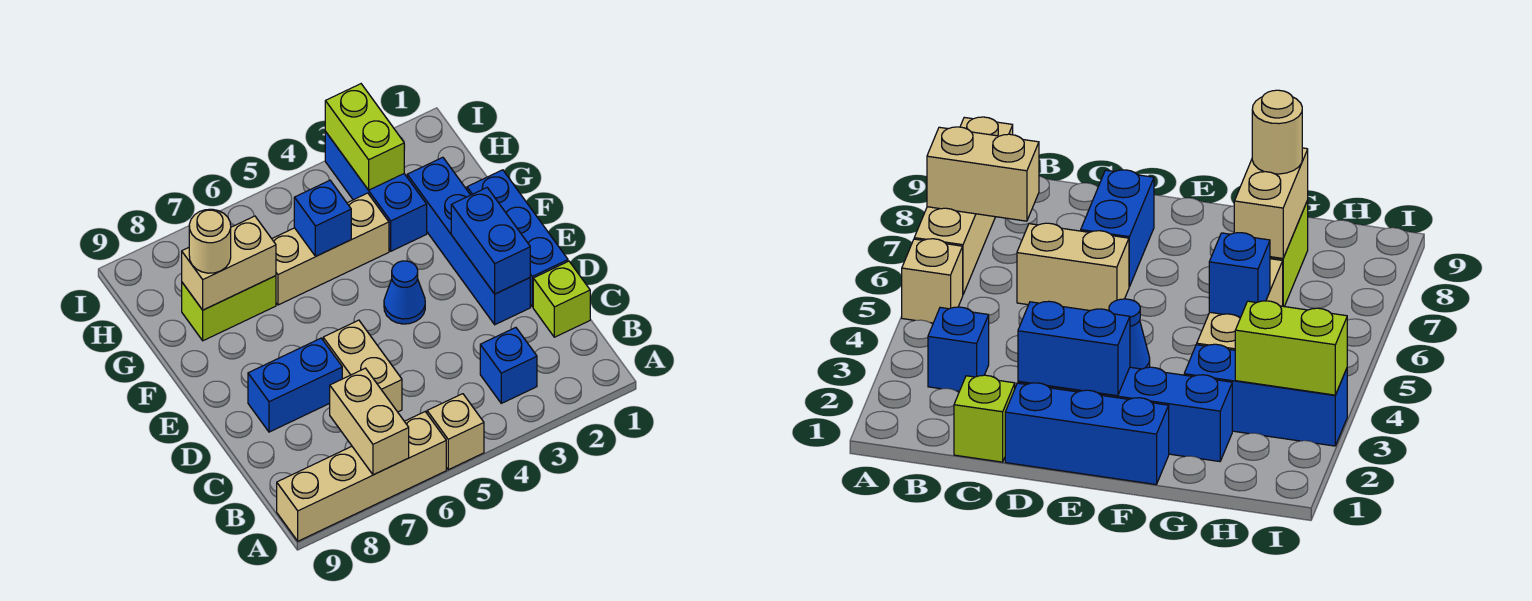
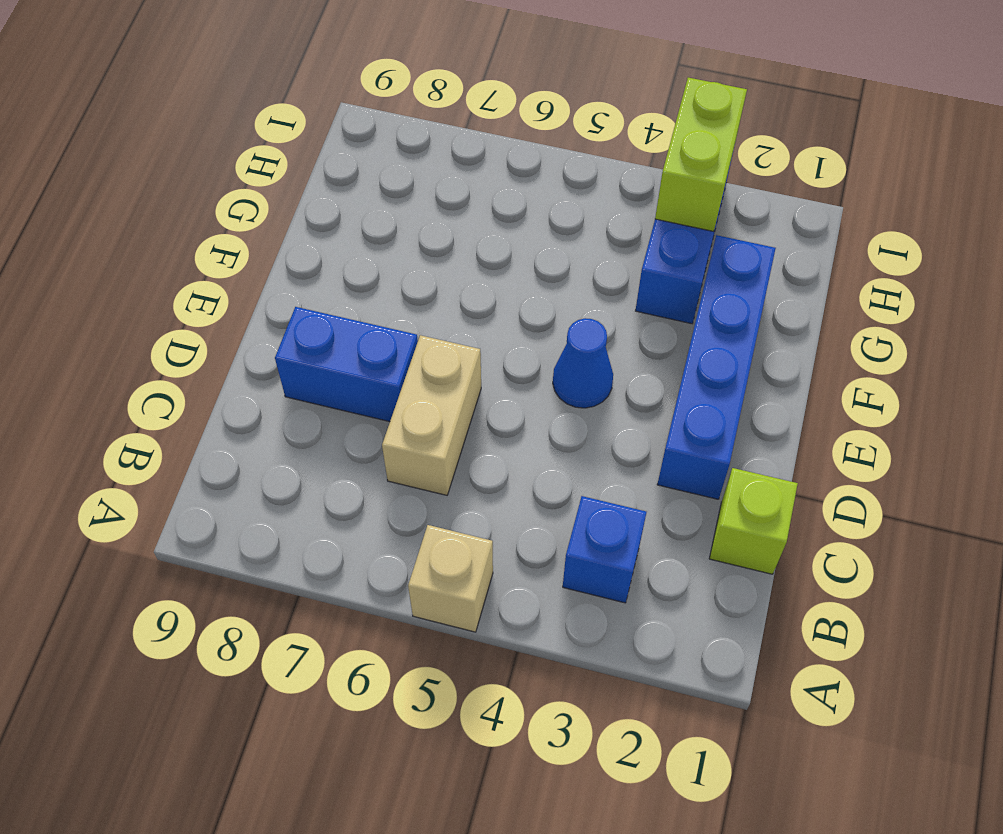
none -> tan 1x4 brick [277,412,446,541]
none -> blue 1x3 brick [467,170,568,307]
none -> tan 1x3 brick [272,193,389,305]

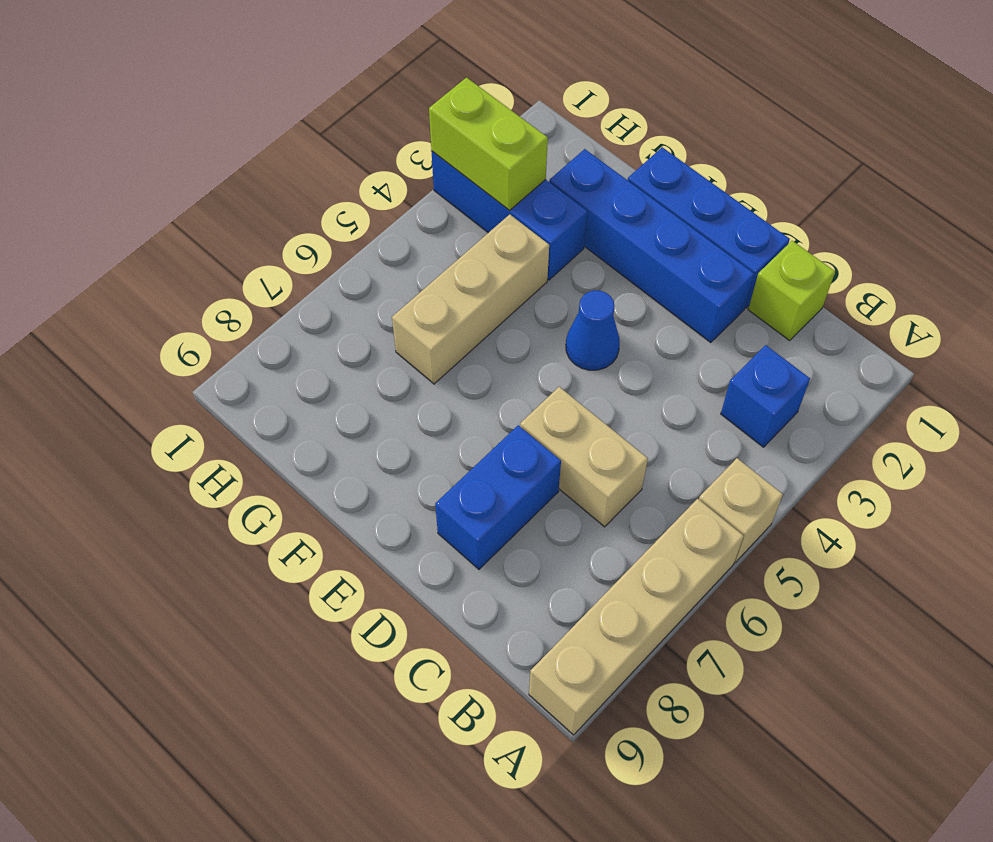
none -> lime 1x2 brick [182,276,276,341]
none -> tan 1x2 brick [330,368,409,475]
none -> blue 1x2 brick [451,188,530,294]

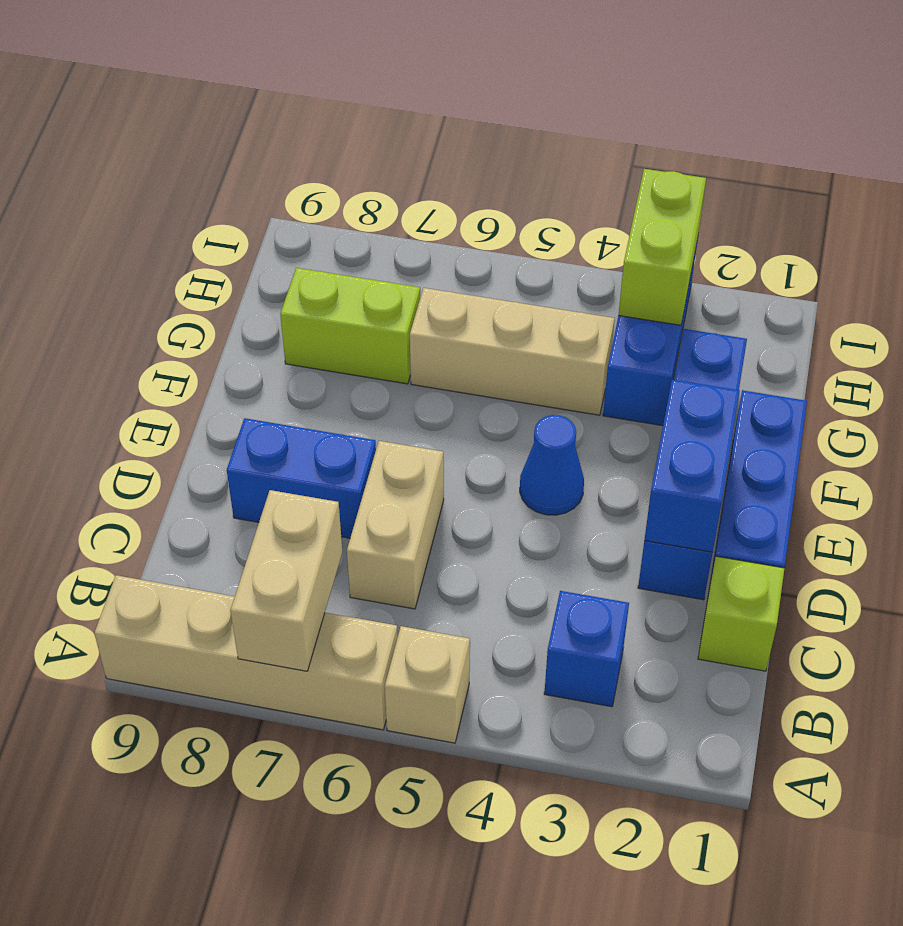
none -> blue 1x1 brick [294,180,351,256]
none -> tan 1x2 brick [182,216,276,310]
none -> tan 1x1 round brick [189,209,231,273]

